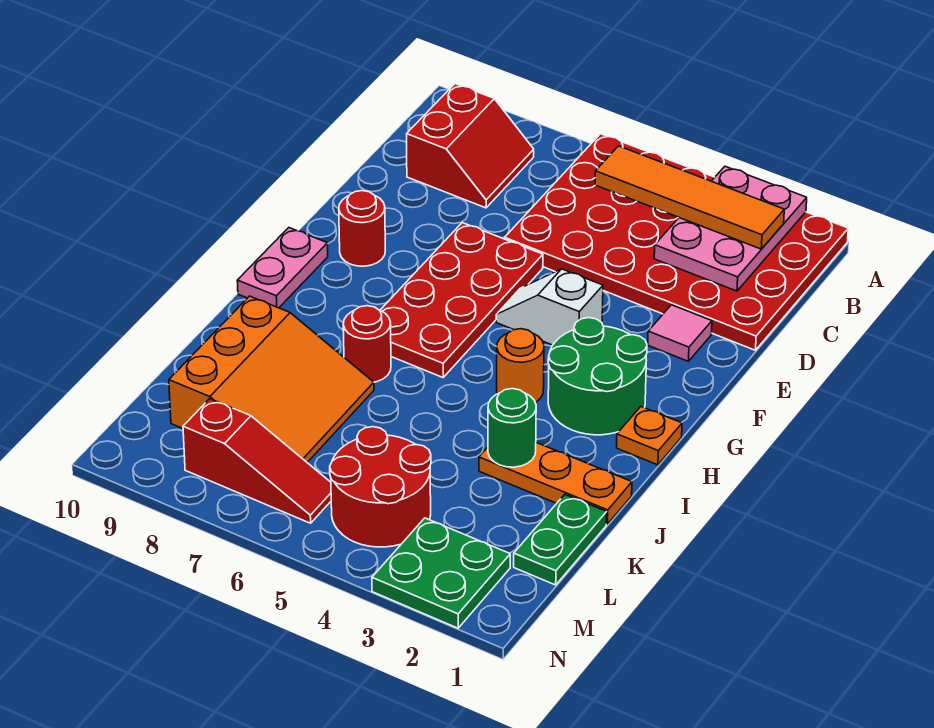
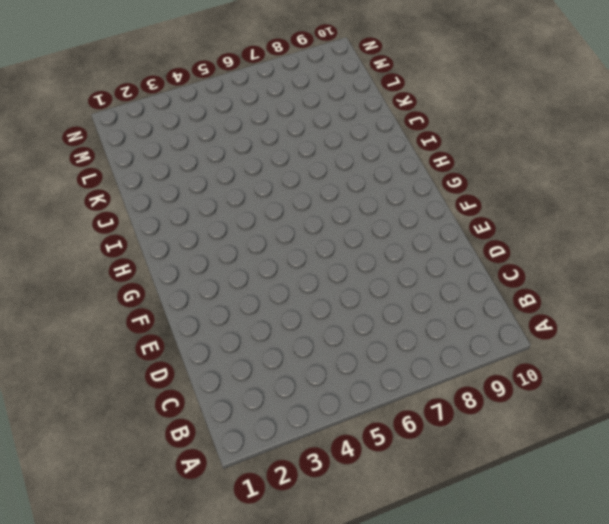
none -> red 4x6 plate [505,134,848,350]
none -> red 2x2 slope [407,84,534,208]
none -> pink 1x1 tile [648,305,712,361]

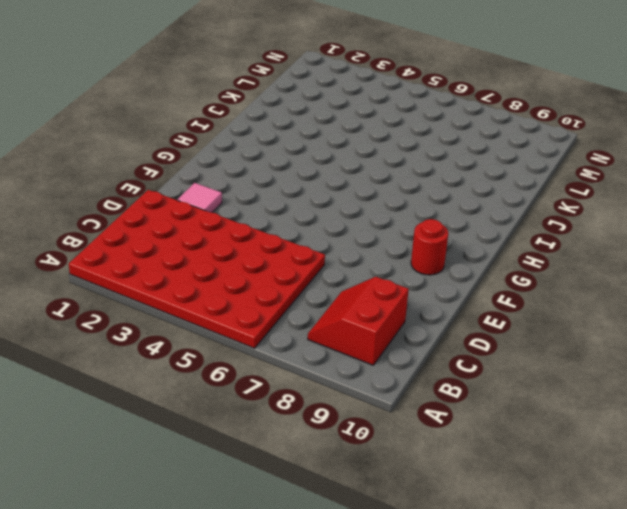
none -> red 2x4 plate [380,223,543,377]
none -> white 1x2 slope [496,269,603,345]
none -> green 2x2 round brick [548,318,647,435]

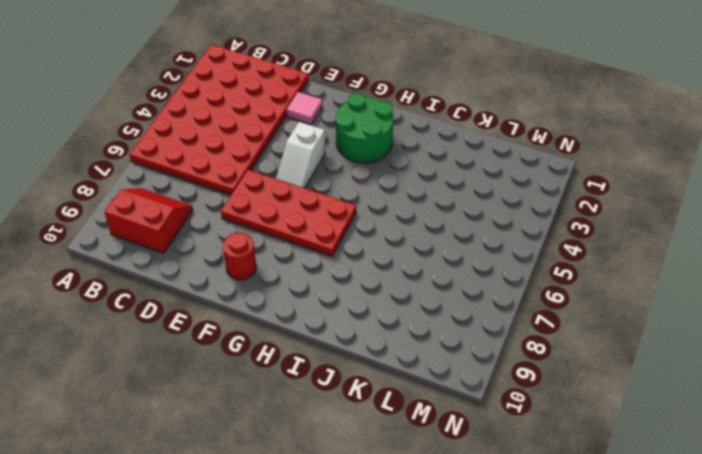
none -> pink 1x2 plate [237,228,328,308]
none -> orange 1x1 plate [617,407,682,465]
none -> orange 1x1 round brick [497,329,544,403]

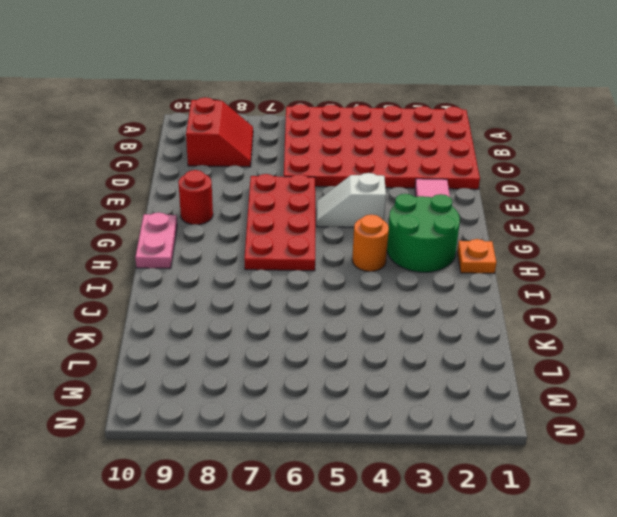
none -> red 1x1 round brick [343,306,391,382]
none -> orange 1x3 plate [479,443,632,524]
none -> orange 3x3 slope [169,296,374,462]

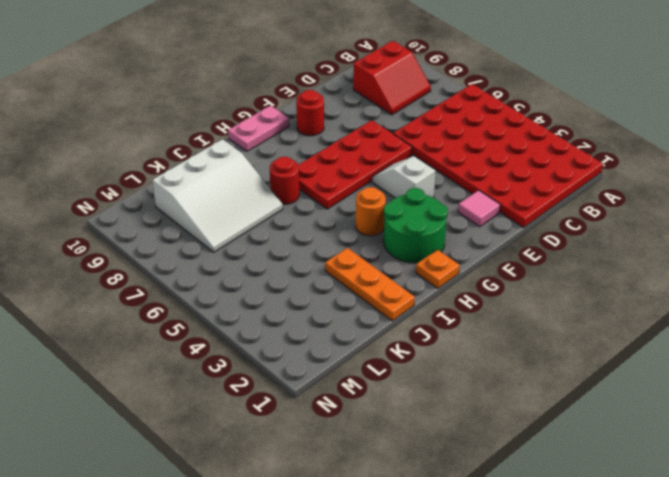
white 3x3 slope [153,139,283,252] -> orange 3x3 slope [169,296,374,462]
none -> green 1x2 plate [514,495,607,585]
none -> red 2x2 round brick [330,427,431,547]
none -> green 2x2 plate [372,518,510,628]

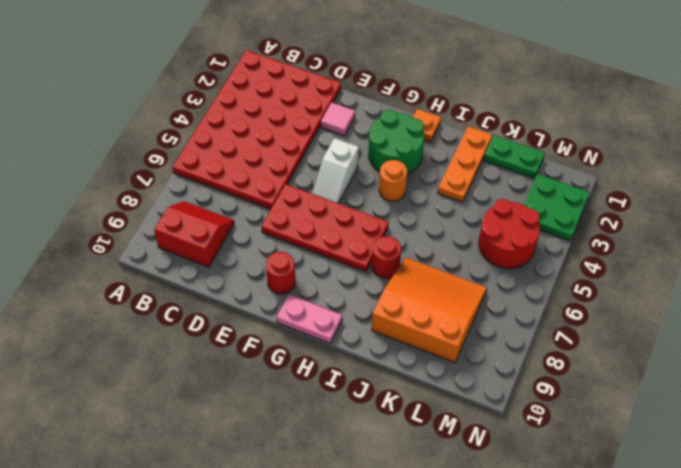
none -> red 1x3 slope [183,399,331,523]
none -> pink 2x3 plate [654,166,807,291]
none -> green 1x1 round brick [488,389,536,467]

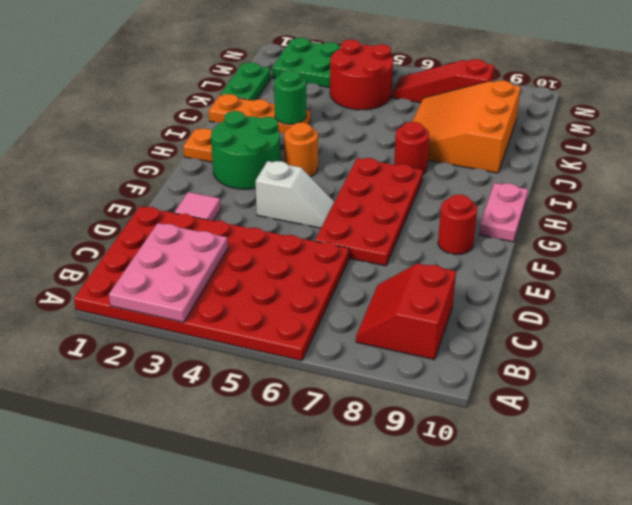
none -> orange 1x4 tile [595,146,784,249]

